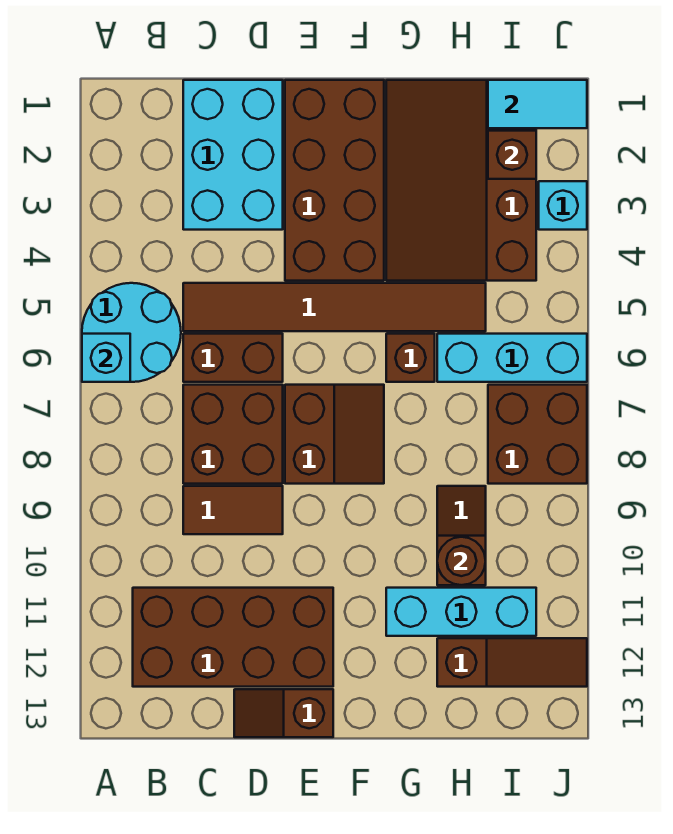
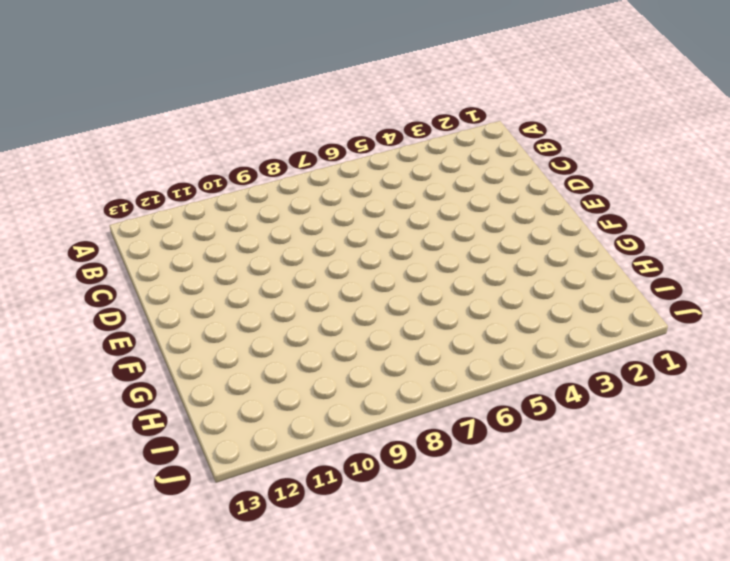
none -> cyan 2x2 round brick [82,283,181,382]
none -> brown 2x4 brick [133,588,333,687]
none -> cyan 2x3 brick [183,80,283,230]

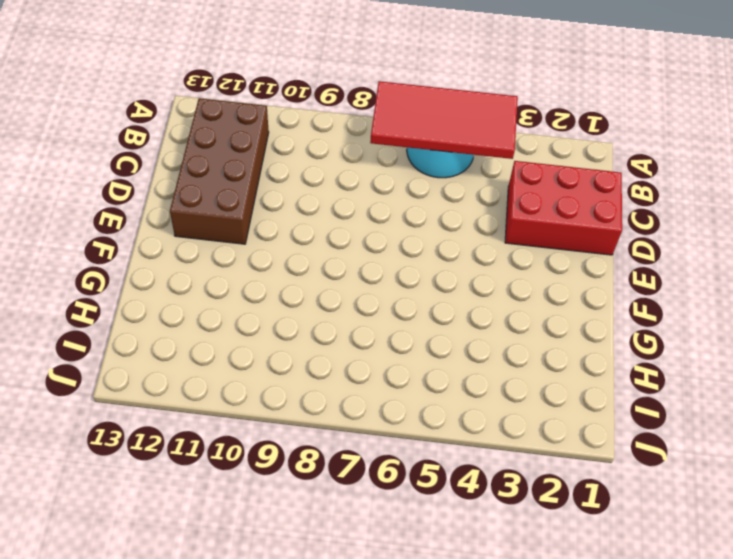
red 2x4 tile [370,81,518,159] -> cyan 1x1 brick [82,334,130,382]
red 2x3 brick [505,161,622,255] -> cyan 2x3 brick [183,80,283,230]
none -> brown 1x6 tile [183,283,486,331]
none -> brown 1x2 brick [183,334,283,382]
none -> brown 2x2 brick [183,385,283,484]

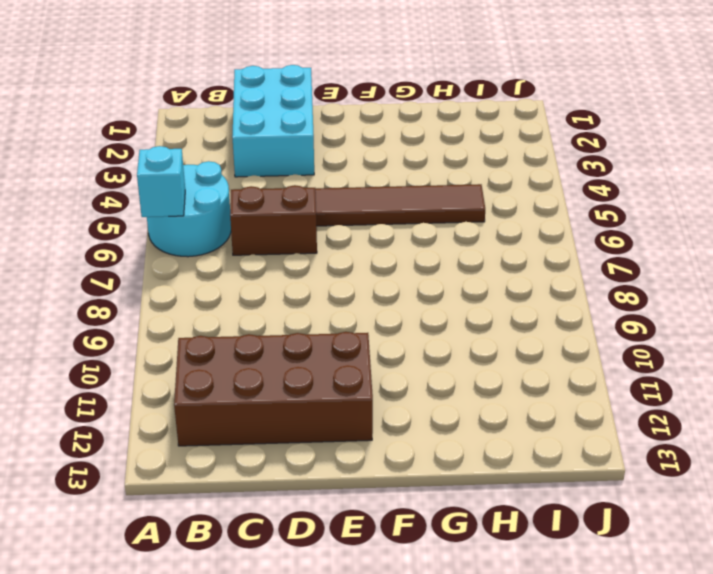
none -> brown 2x2 brick [183,385,283,484]
none -> brown 1x2 tile [183,486,283,534]
none -> brown 1x2 slope [234,689,333,737]

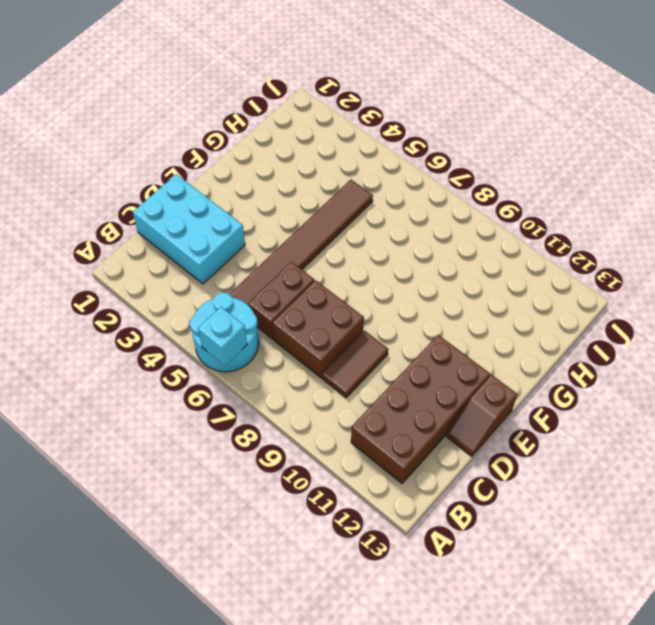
none -> brown 2x4 brick [285,80,384,281]
none -> brown 2x2 slope [285,385,384,484]
none -> brown 3x4 slope [386,80,536,281]

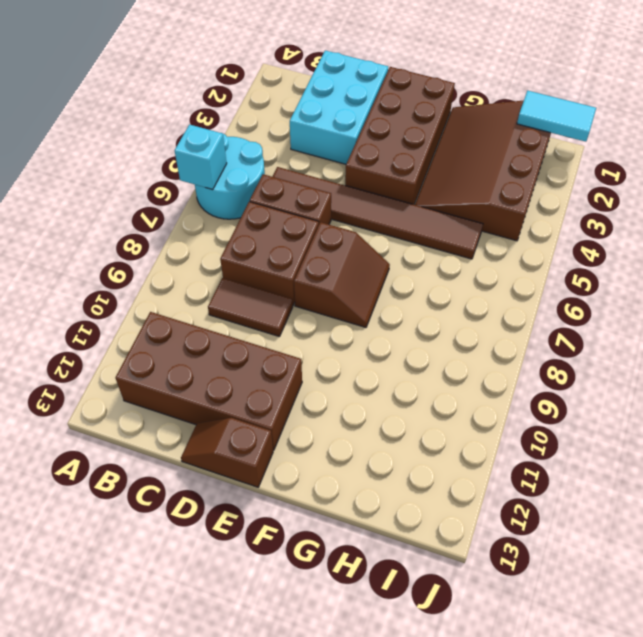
none -> brown 1x1 brick [386,334,435,382]
none -> cyan 1x3 brick [386,588,536,636]
none -> cyan 1x3 brick [437,334,587,382]

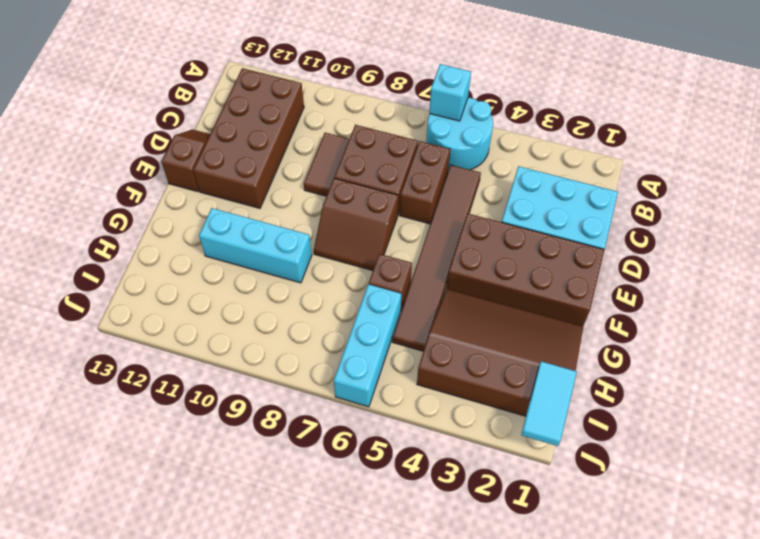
cyan 1x3 brick [199,208,312,283] -> cyan 1x3 brick turned to [386,588,536,636]
none -> brown 1x2 slope [437,486,486,585]
none -> brown 1x3 slope [437,638,587,687]
none -> brown 2x2 brick [488,385,587,484]

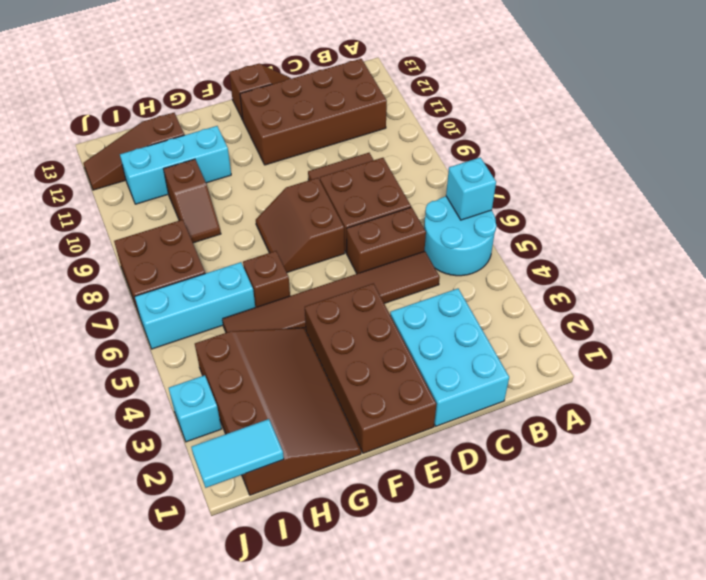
none -> brown 1x1 round brick [437,537,486,585]
none -> brown 1x1 brick [488,131,536,179]

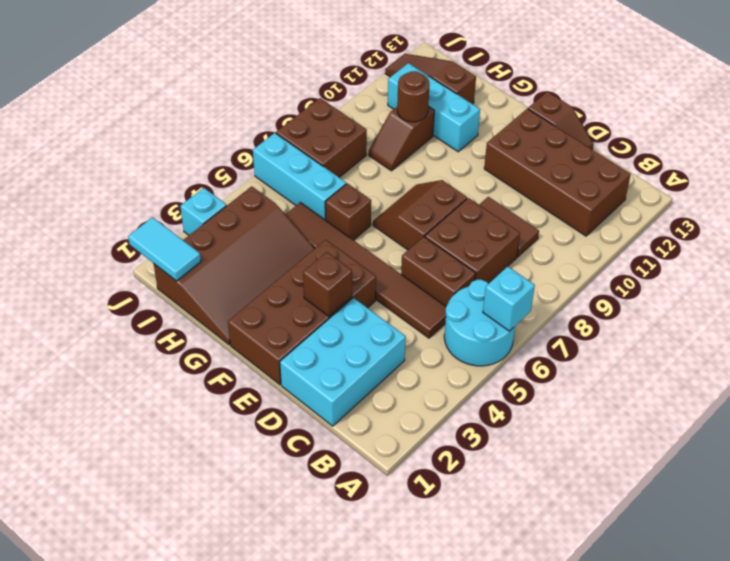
brown 1x1 brick [303,252,352,316] -> brown 1x1 brick moved to [488,131,536,179]

